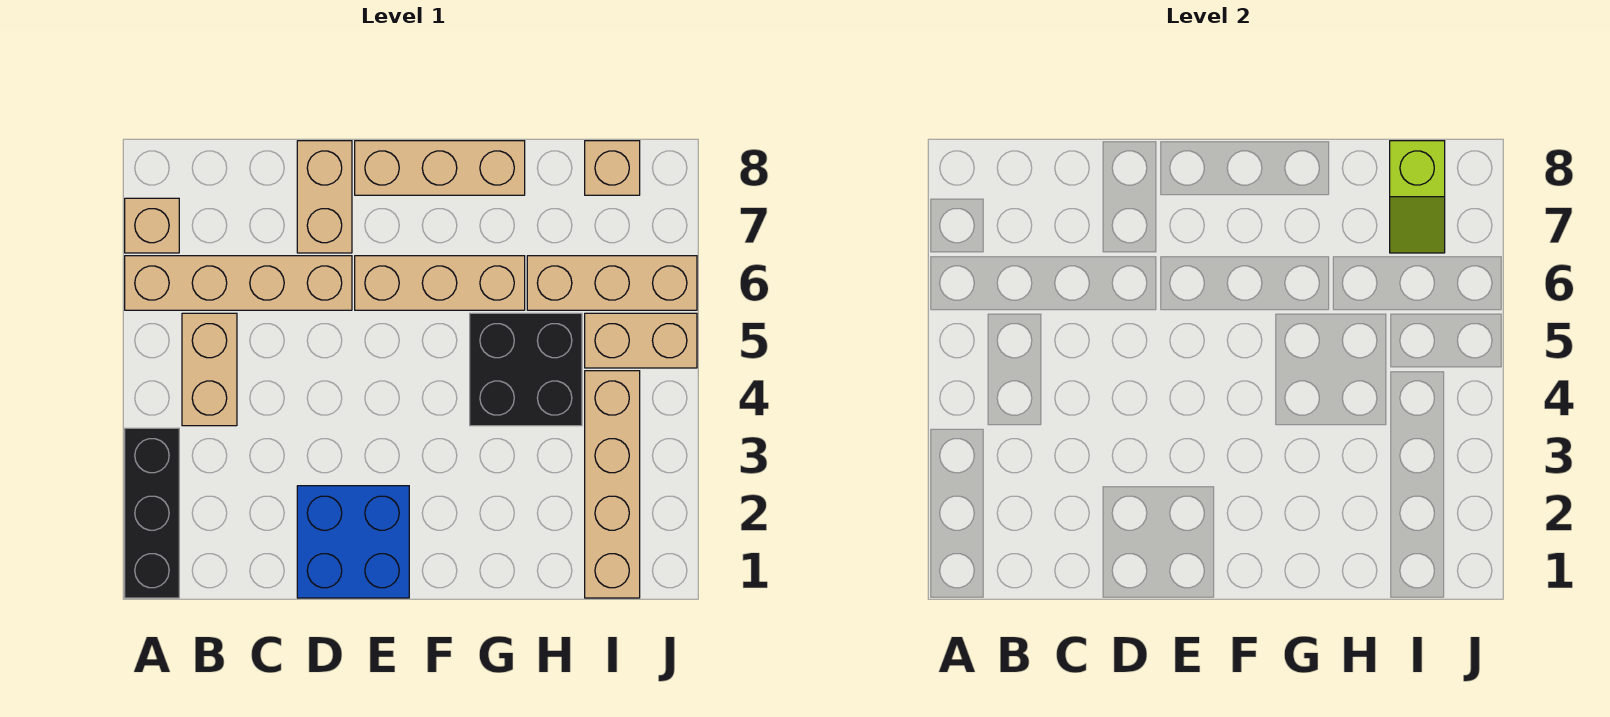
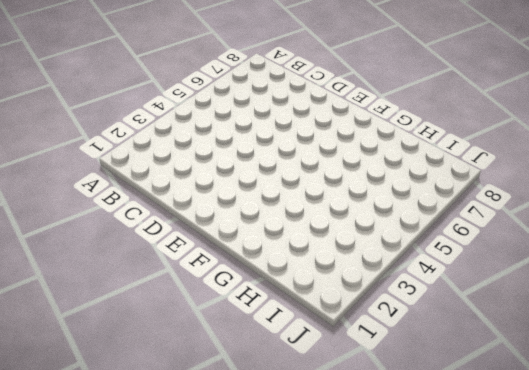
none -> black 1x3 brick [125,428,179,598]
none -> tan 1x4 brick [125,256,352,310]
none -> tan 1x1 brick [125,198,179,253]

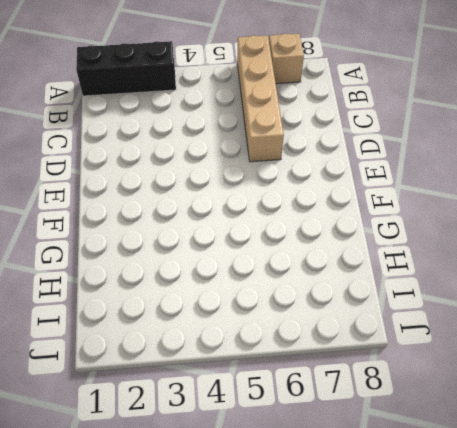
none -> tan 1x2 brick [182,313,237,426]
none -> blue 2x2 brick [297,486,409,598]
none -> tan 1x2 brick [297,141,352,253]

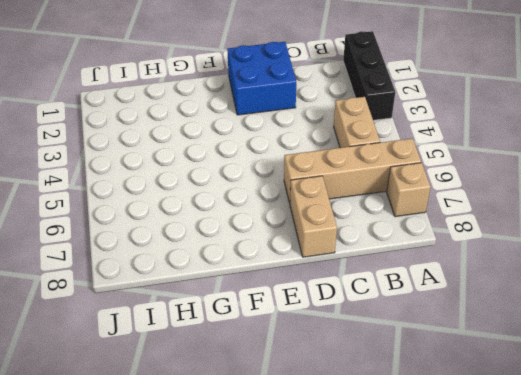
none -> tan 1x3 brick [355,256,525,310]
none -> tan 1x3 brick [355,141,525,195]
none -> black 2x2 brick [470,313,582,426]

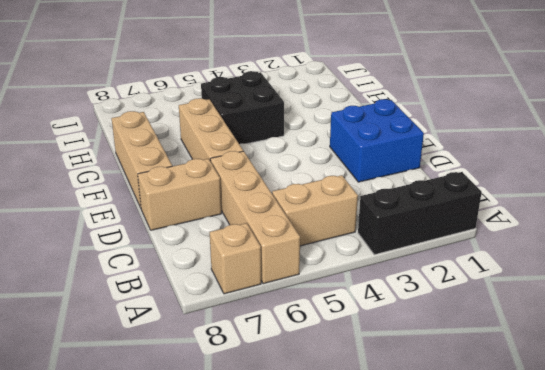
none -> tan 1x3 brick [527,256,697,310]
none -> tan 1x4 brick [585,371,640,598]
none -> tan 1x2 brick [585,313,697,368]

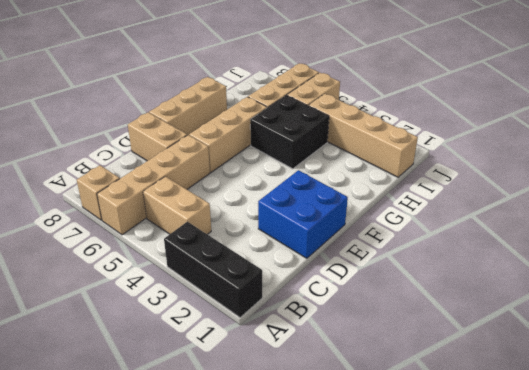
none -> tan 1x1 brick [585,141,640,195]
none -> lime 1x2 slope [1390,141,1445,253]

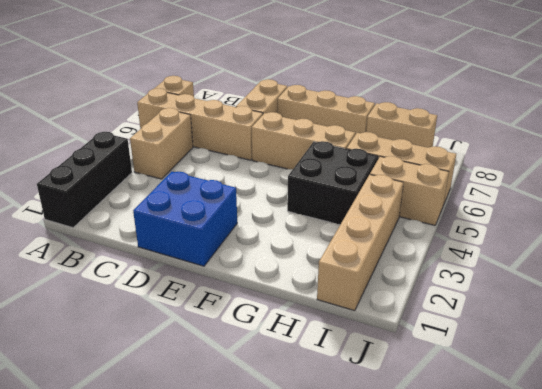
tan 1x2 brick [366,102,437,148] -> tan 1x1 brick [585,141,640,195]
none -> lime 1x2 slope [1390,141,1445,253]

